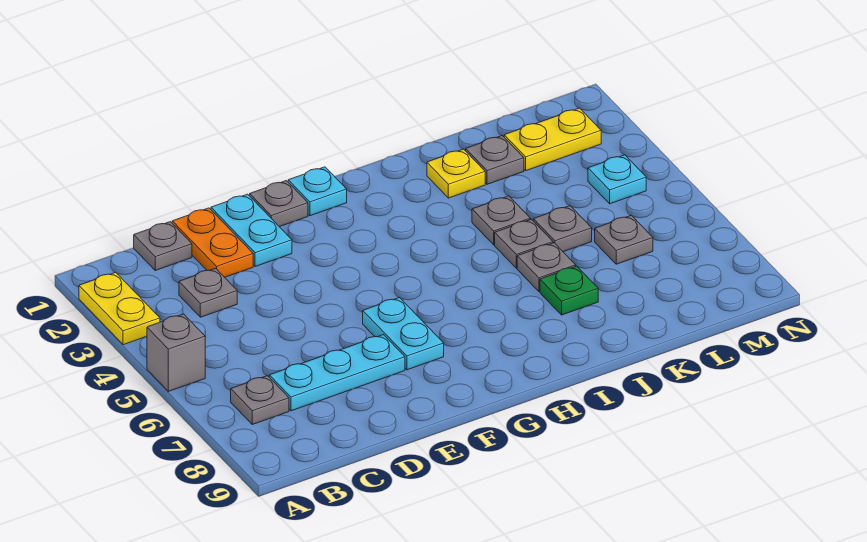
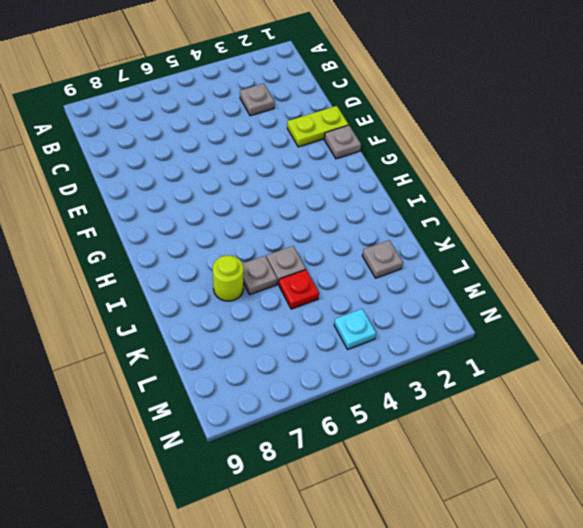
lime 1x2 plate [287,106,349,147] -> cyan 1x2 plate [211,194,292,267]
lime 1x1 round brick [213,255,244,301] -> green 1x1 plate [540,266,598,315]
red 1x1 plate [279,270,319,309] -> grey 1x1 plate [533,206,592,252]
none -> yellow 1x2 plate [79,272,160,345]
none -> grey 1x1 brick [147,314,205,391]
none -> grey 1x1 plate [231,376,289,424]

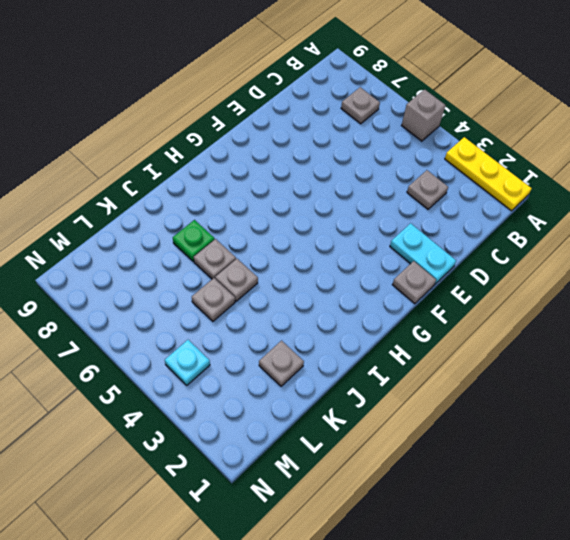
yellow 1x3 plate [445,137,532,211] -> yellow 1x2 plate [79,272,160,345]
none -> grey 1x1 plate [134,222,192,270]
none -> cyan 1x3 plate [269,335,405,411]
none -> orange 1x2 plate [172,208,253,277]

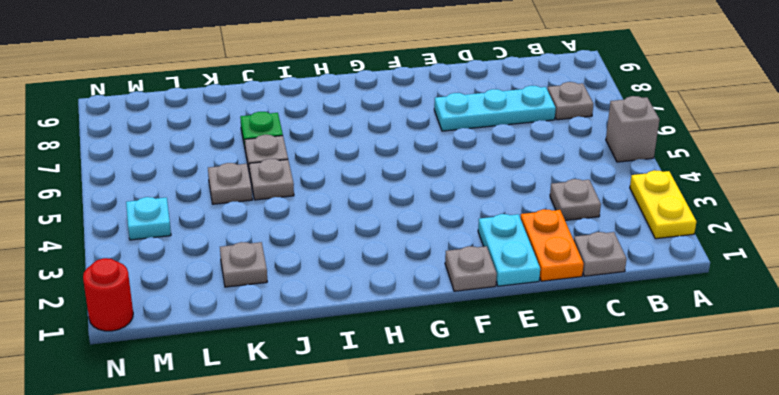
red 1x1 round brick [83,258,133,331] -> none
none -> cyan 1x2 plate [363,298,444,370]
none -> cyan 1x1 plate [288,167,347,216]
none -> yellow 1x1 plate [427,149,485,198]

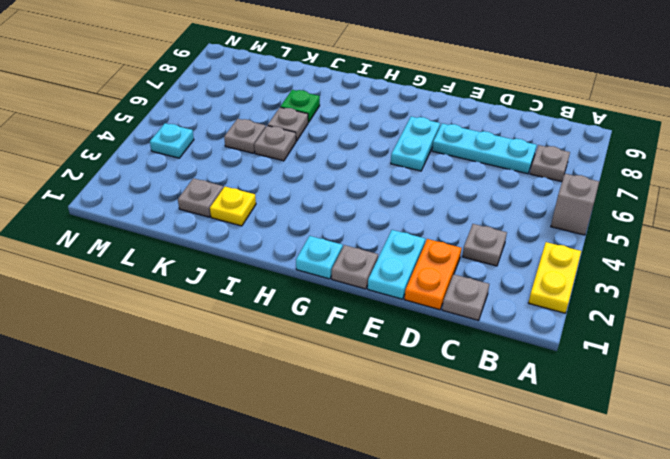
none -> grey 1x1 plate [472,196,530,245]
none -> yellow 1x2 plate [504,108,601,171]
none -> grey 1x1 plate [595,215,653,264]

